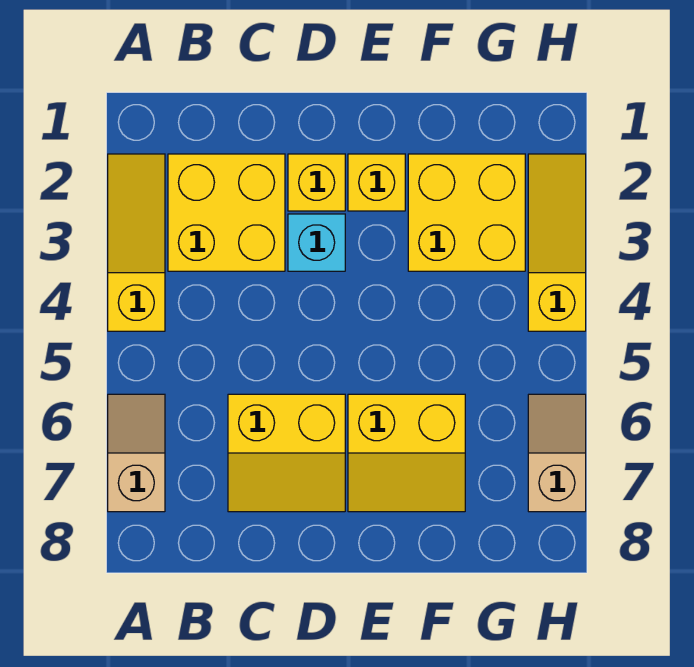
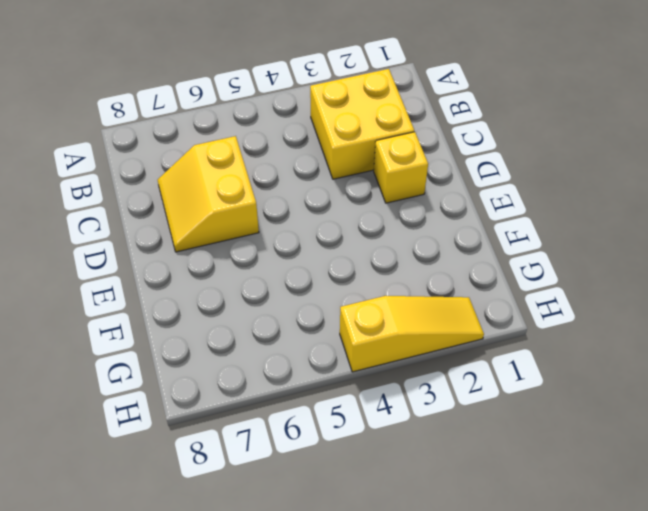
none -> yellow 1x3 slope [108,154,165,331]
none -> tan 1x2 slope [108,394,165,512]

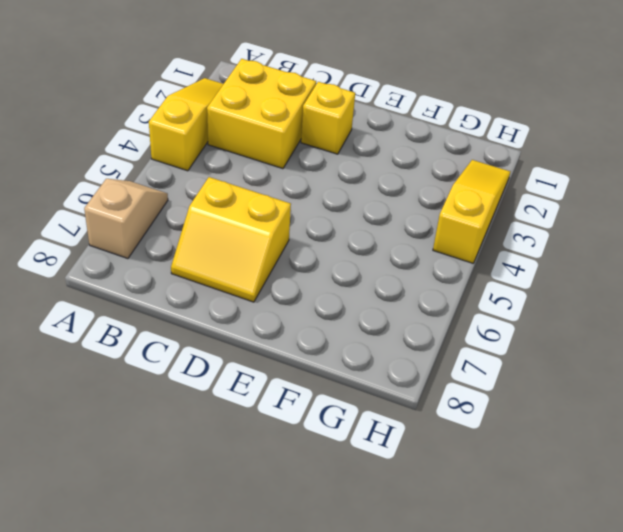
none -> cyan 1x1 brick [288,214,345,271]
none -> yellow 1x1 brick [348,154,405,211]

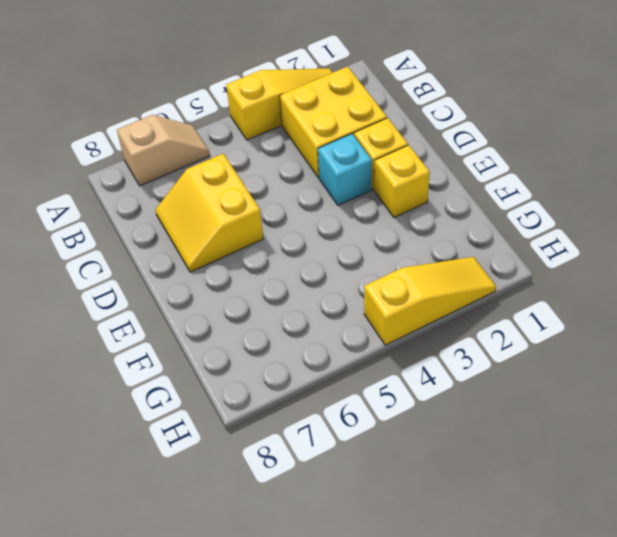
none -> yellow 2x2 slope [348,394,465,512]
none -> yellow 2x2 brick [408,154,525,271]

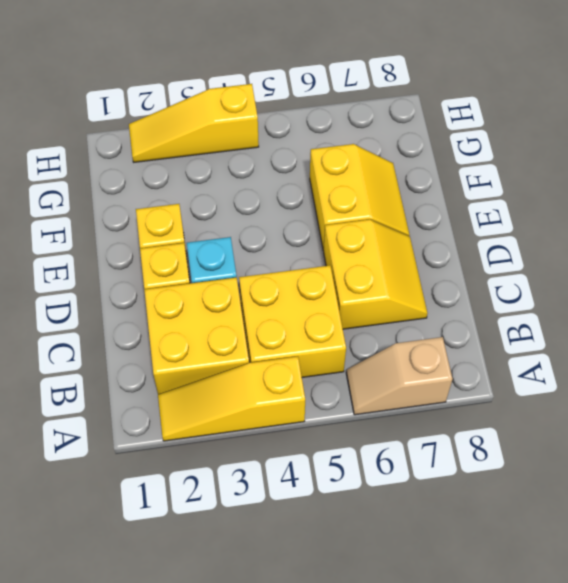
yellow 2x2 brick [239,265,346,378] -> yellow 2x2 brick moved to [408,154,525,271]
none -> tan 1x2 slope [528,394,586,512]

